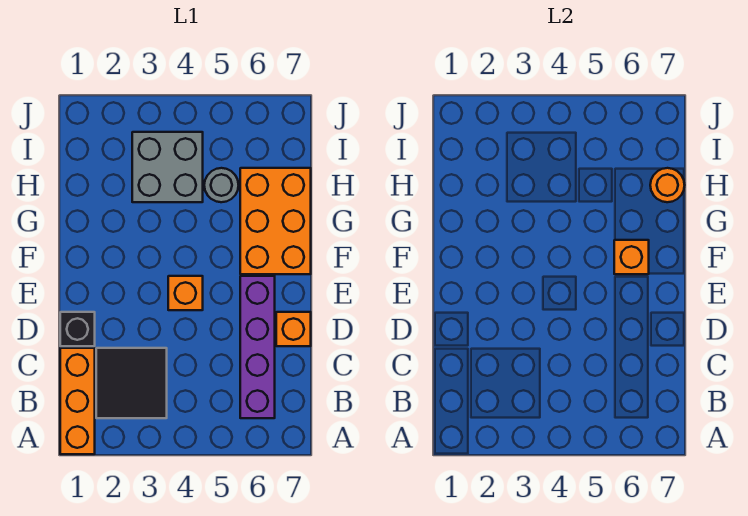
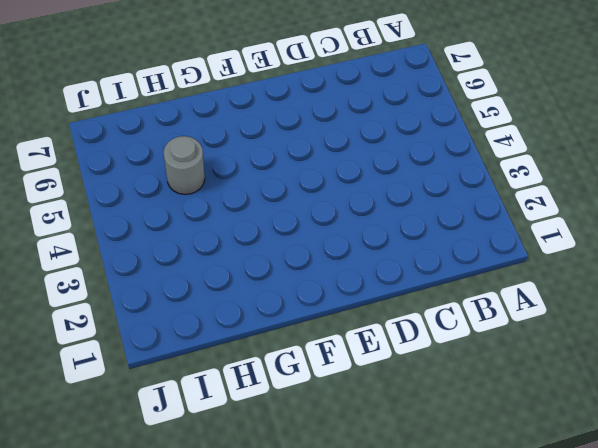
none -> orange 1x3 brick [60,348,95,454]
none -> black 2x2 tile [96,348,167,418]

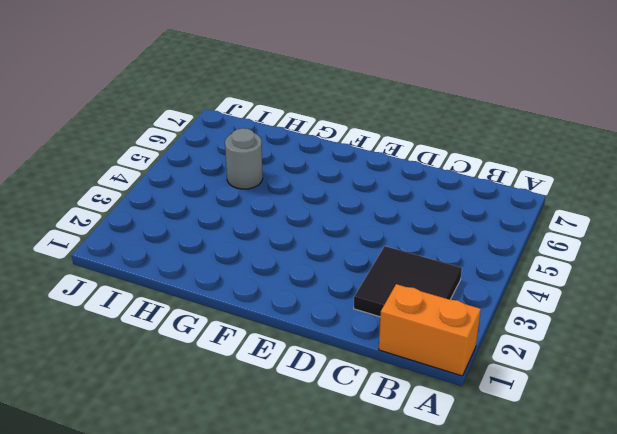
orange 1x2 brick [379,284,481,376] -> orange 1x3 brick [60,348,95,454]
none -> purple 1x4 brick [240,276,275,418]
none -> black 1x1 brick [60,312,95,346]

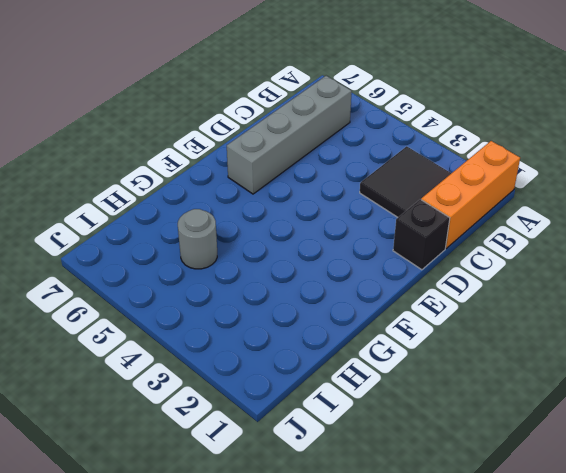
grey 1x4 brick [227,76,352,194] -> purple 1x4 brick [240,276,275,418]
none -> orange 1x1 brick [276,312,311,346]
none -> orange 1x1 brick [168,276,203,310]

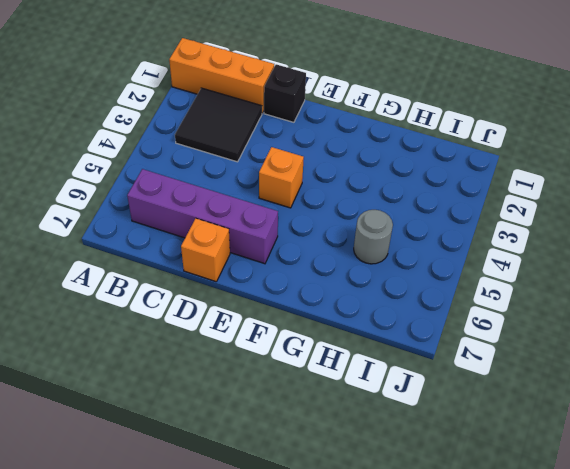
none -> orange 2x3 brick [240,168,311,274]
none -> grey 2x2 brick [132,132,203,202]

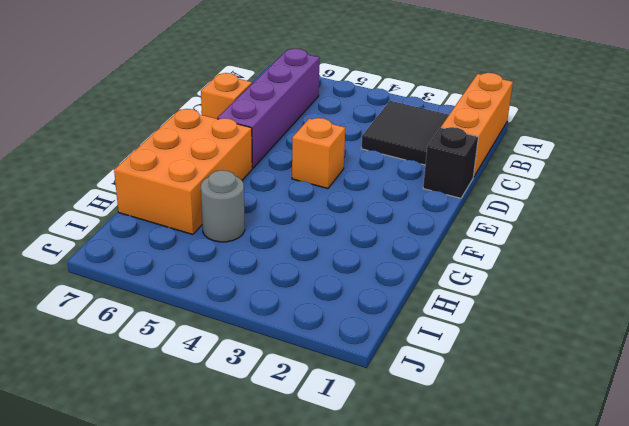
none -> grey 2x2 brick [132,132,203,202]
none -> orange 1x1 brick [614,240,649,274]

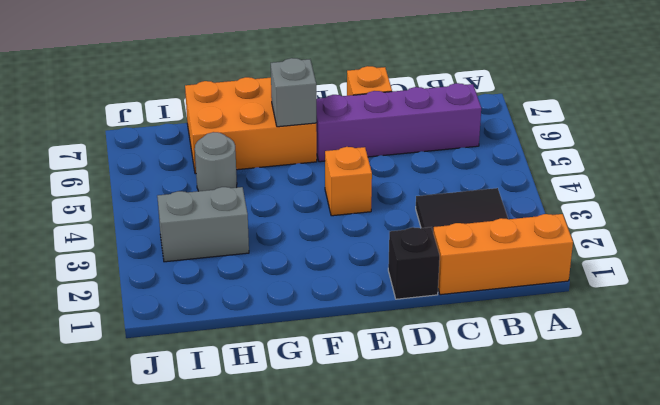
grey 1x1 brick [271,58,316,127] -> orange 1x1 brick [614,240,649,274]
grey 1x2 brick [157,187,249,262] -> grey 2x2 brick [132,132,203,202]
none -> orange 1x1 round brick [650,168,685,202]

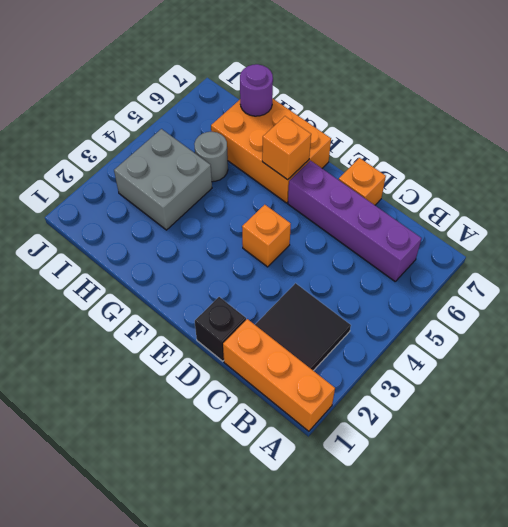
purple 1x1 round brick [240,64,273,116] -> orange 1x1 round brick [650,168,685,202]

